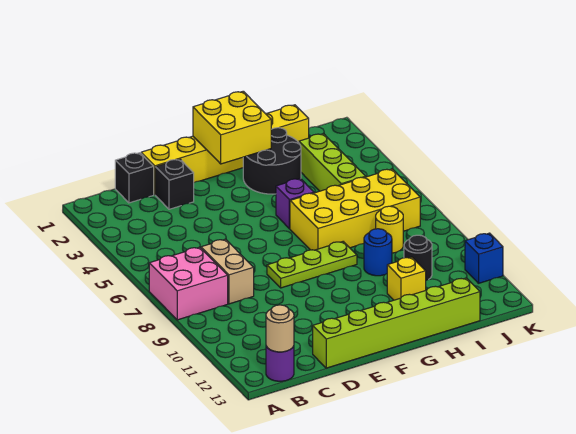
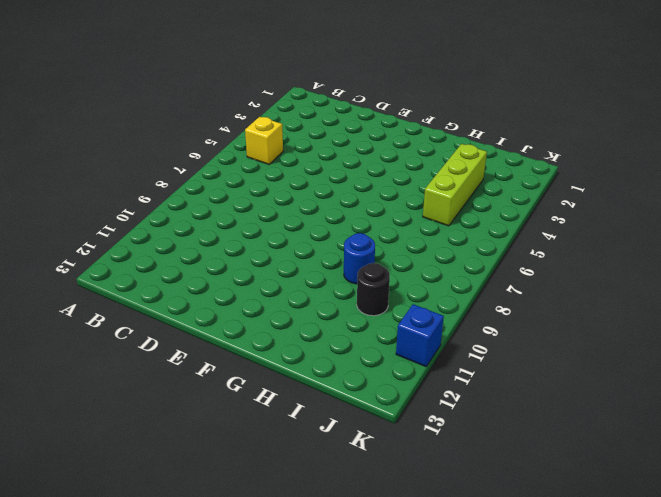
yellow 1x1 brick [245,117,283,164] -> yellow 1x1 brick moved to [387,257,426,300]
none -> pink 2x2 brick [149,247,228,320]
none -> purple 1x1 round brick [266,346,294,381]
none -> black 1x1 brick [115,153,154,203]

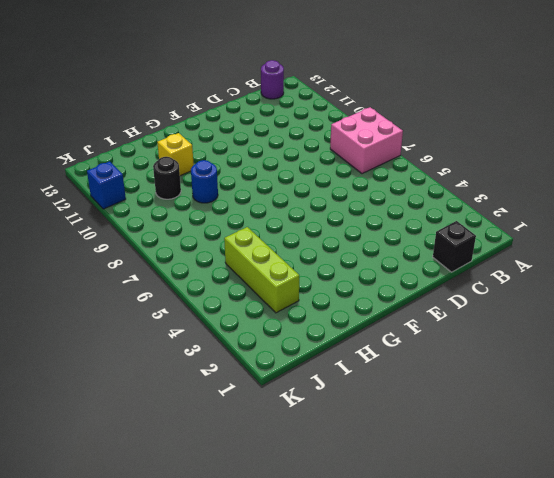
none -> tan 1x2 brick [201,239,254,304]
none -> yellow 1x6 brick [141,105,309,195]
none -> black 1x1 brick [155,159,194,209]

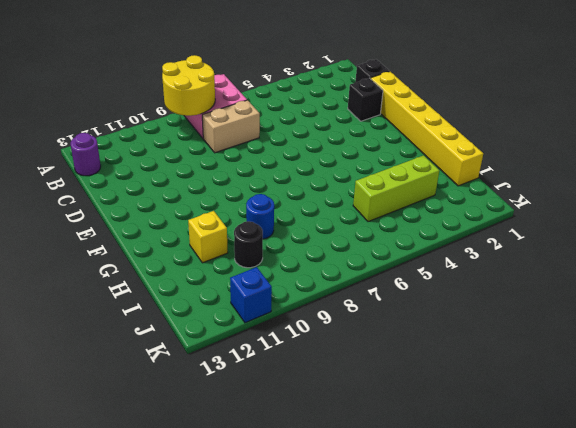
yellow 2x2 round brick [162,55,215,116] -> none
none -> lime 1x6 brick [313,278,480,368]
none -> lime 1x3 plate [267,242,357,288]
none -> black 2x2 round brick [243,128,301,194]

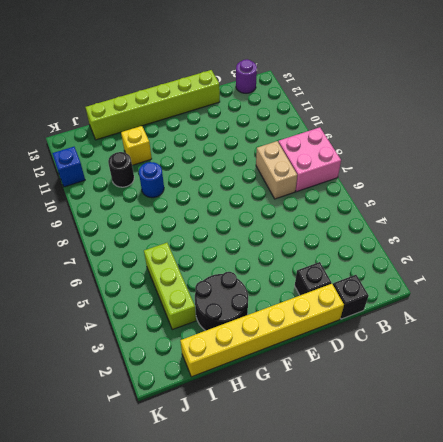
none -> lime 1x3 plate [267,242,357,288]
none -> purple 1x1 brick [276,178,314,229]
none -> yellow 2x4 brick [290,169,420,250]

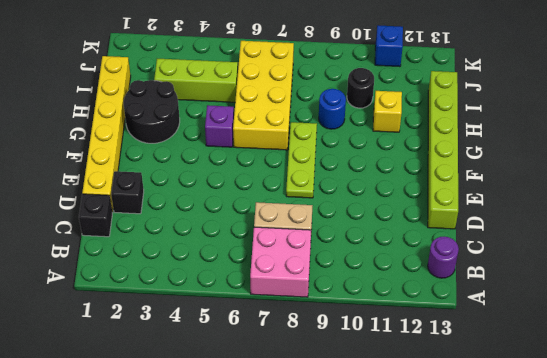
none -> yellow 1x1 round brick [376,206,403,253]
none -> tan 1x1 round brick [266,305,294,352]
none -> yellow 2x2 brick [193,91,271,164]

